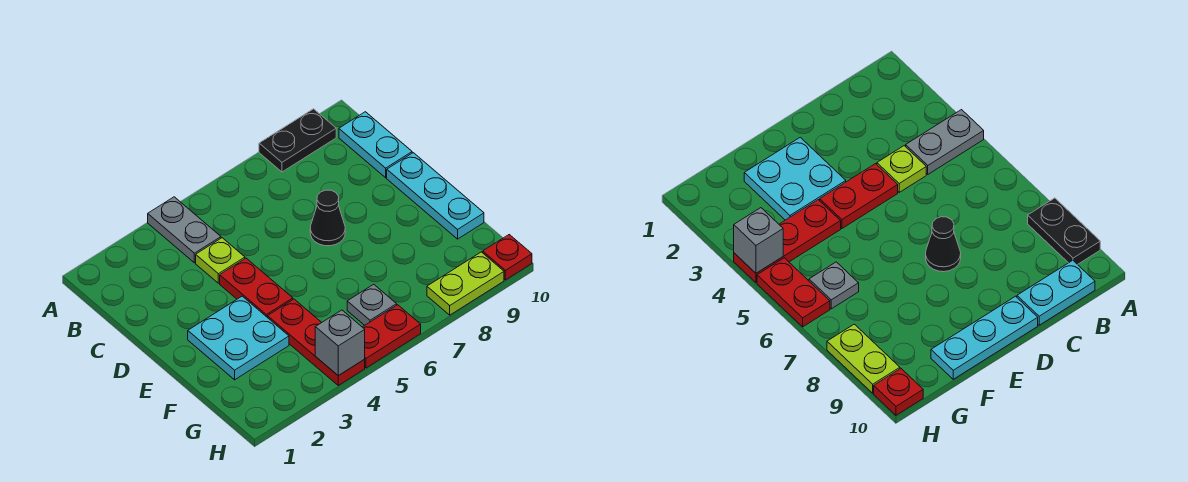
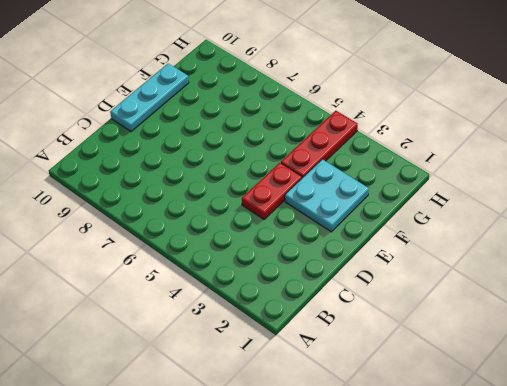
none -> grey 1x2 plate [148,197,221,263]
none -> black 1x2 plate [259,109,336,172]
none -> cyan 1x2 plate [339,112,412,178]

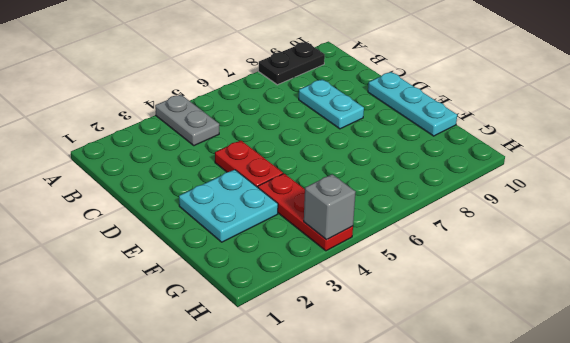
cyan 1x2 plate [299,79,364,129] -> cyan 1x2 plate moved to [339,112,412,178]
none -> lime 1x1 plate [196,238,245,283]
none -> black 1x1 cone [310,190,345,246]
none -> grey 1x1 plate [347,284,397,325]

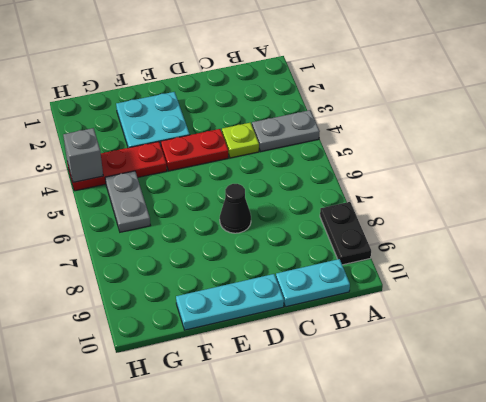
grey 1x2 plate [105,171,150,232] -> grey 1x1 plate [347,284,397,325]
none -> red 1x2 plate [363,305,421,368]
none -> lime 1x2 plate [427,252,504,315]
none -> red 1x1 plate [483,235,532,280]

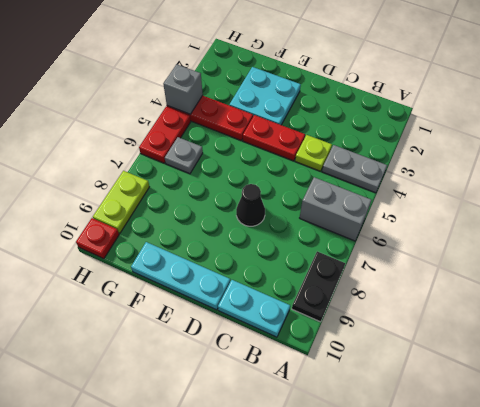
grey 1x2 brick [300,177,371,241] -> none

